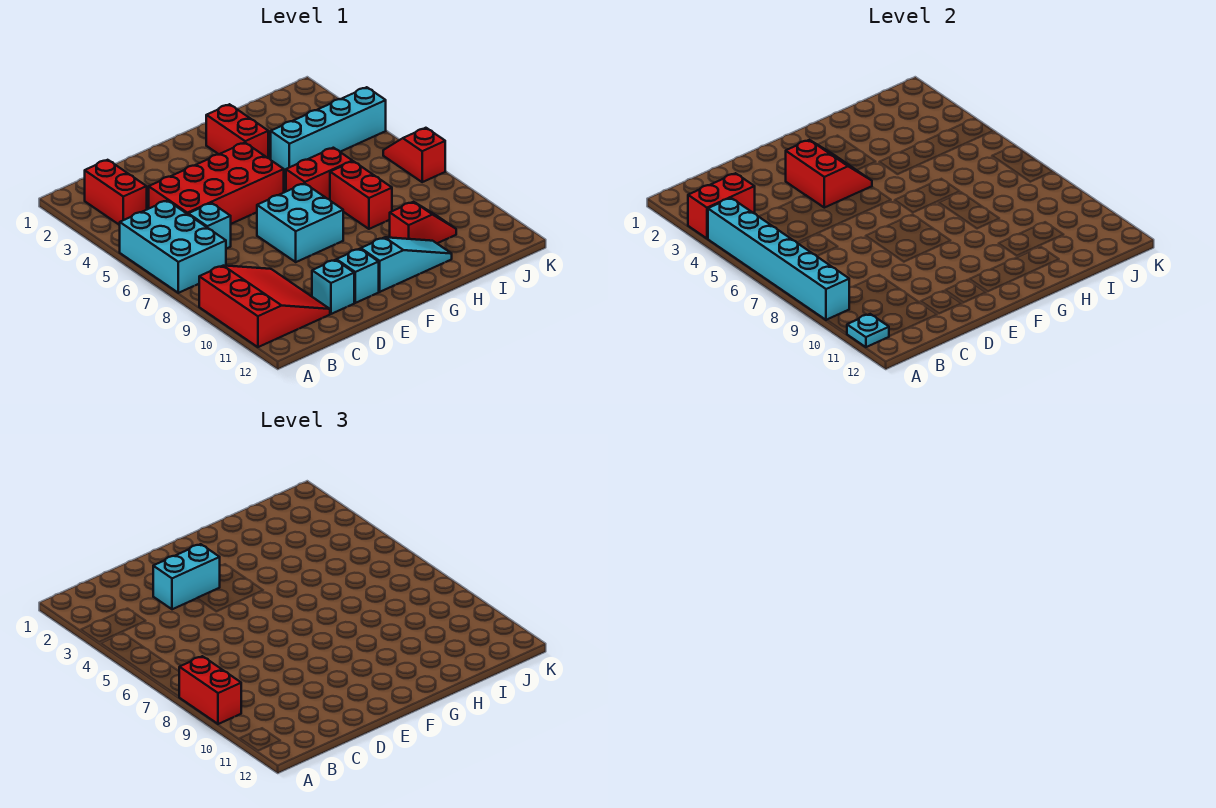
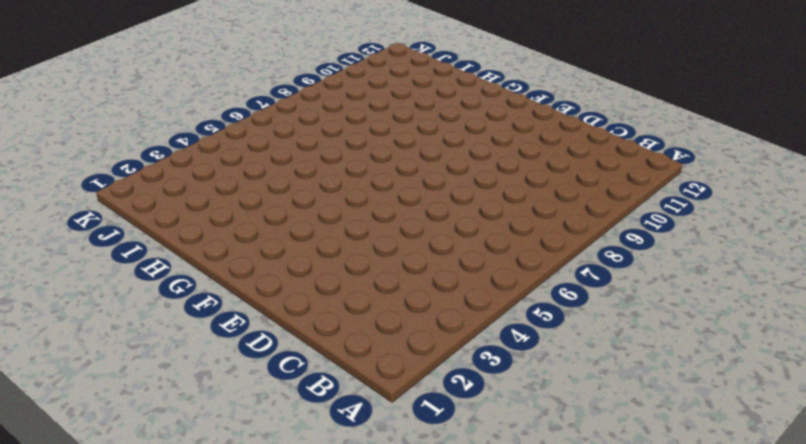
none -> cyan 2x3 brick [120,200,226,293]
none -> red 3x3 slope [199,266,330,347]
none -> red 1x2 brick [85,160,147,225]

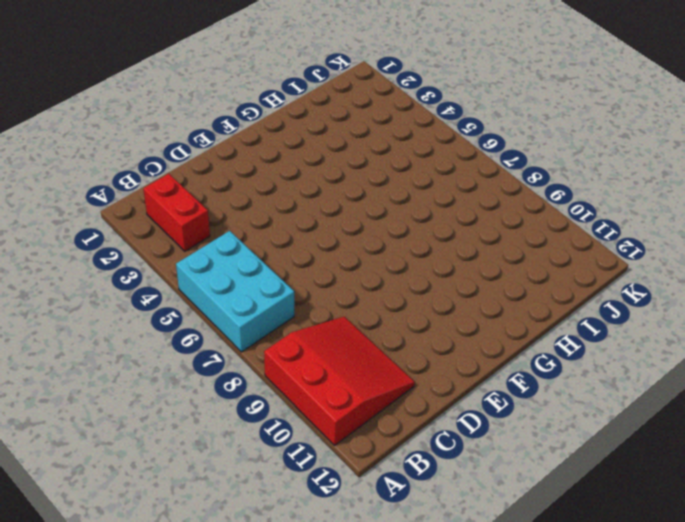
none -> red 2x4 brick [149,143,284,224]
none -> cyan 1x1 brick [188,203,231,249]
none -> cyan 1x1 brick [312,260,354,314]

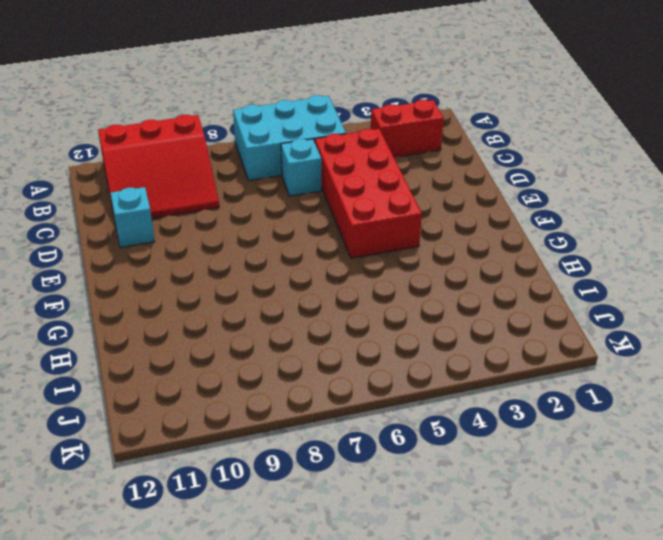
none -> cyan 2x2 brick [257,183,343,262]
none -> cyan 1x1 brick [337,249,379,303]
none -> cyan 1x3 slope [361,237,452,292]

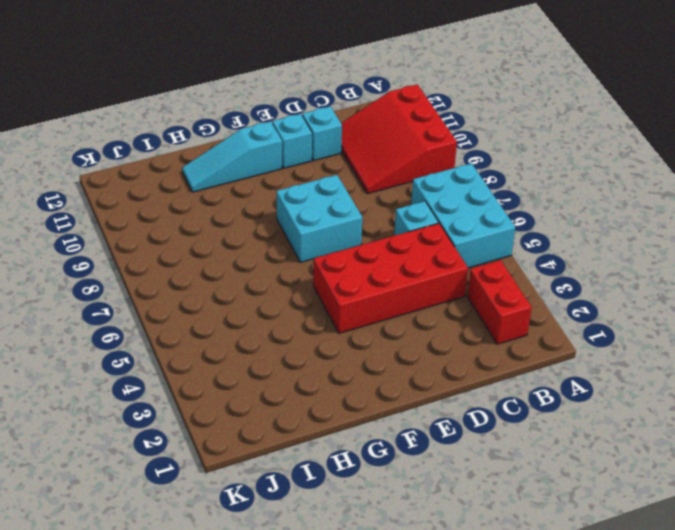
none -> red 1x2 brick [206,104,268,158]
none -> red 1x2 brick [286,148,352,200]
none -> cyan 1x4 brick [271,87,386,172]

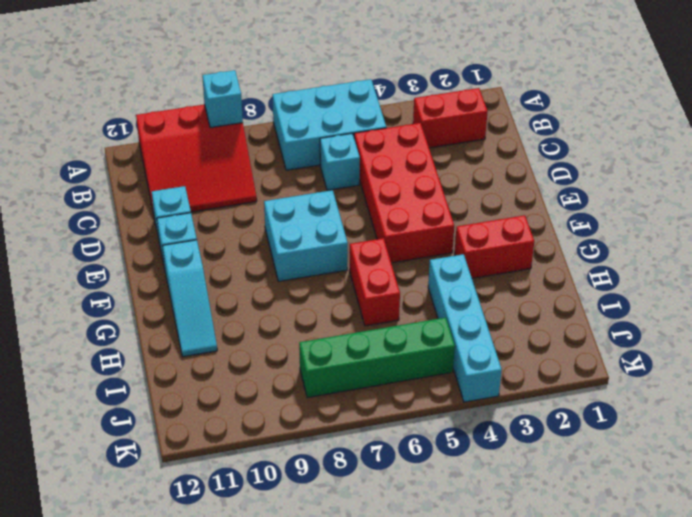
cyan 1x1 brick [202,70,243,128] -> cyan 1x6 brick [708,198,849,320]
green 1x4 brick [299,317,455,398] -> none
none -> red 1x2 brick [330,161,392,229]
none -> red 1x2 slope [390,202,456,243]
none -> red 1x2 slope [383,128,445,182]

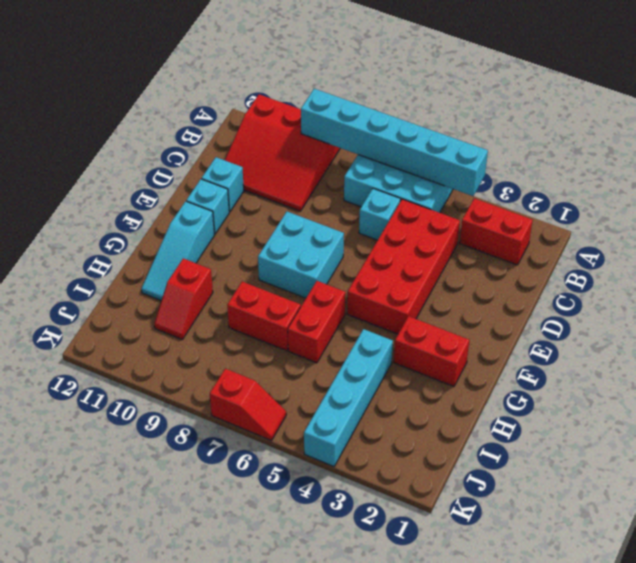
none -> red 1x2 brick [688,173,755,239]
none -> cyan 1x1 plate [847,314,889,347]
none -> red 2x2 slope [786,140,872,208]

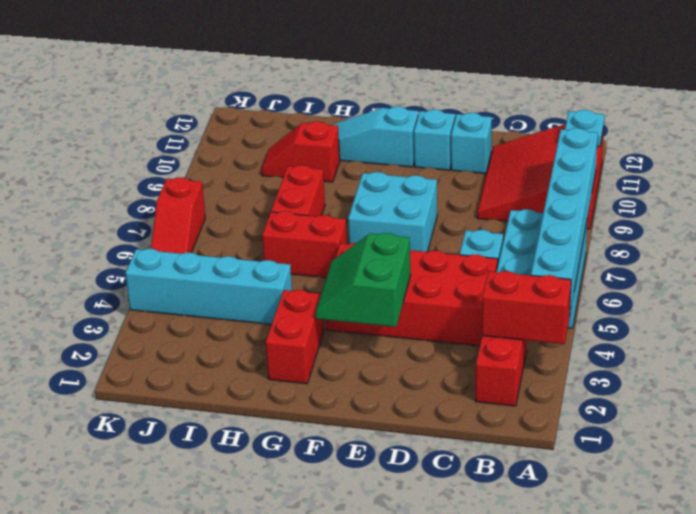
green 2x2 slope [316,233,410,327] -> red 2x2 slope [786,140,872,208]
none -> red 1x2 brick [179,656,241,724]
none -> cyan 1x2 brick [153,544,220,609]

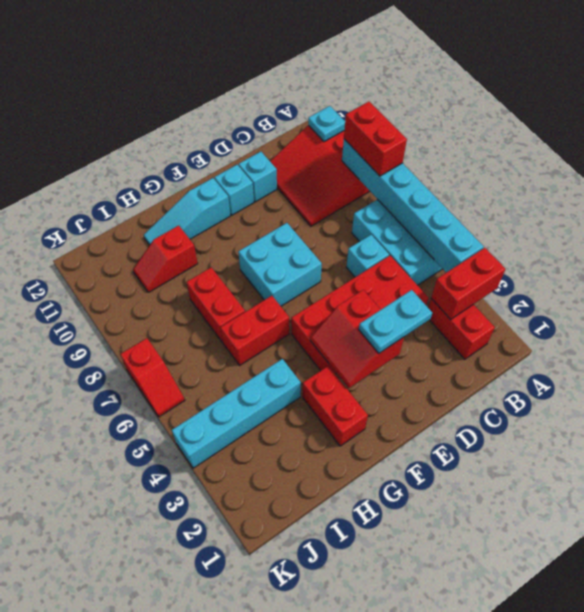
cyan 1x2 plate [359,290,432,353] -> cyan 1x2 brick [153,544,220,609]

